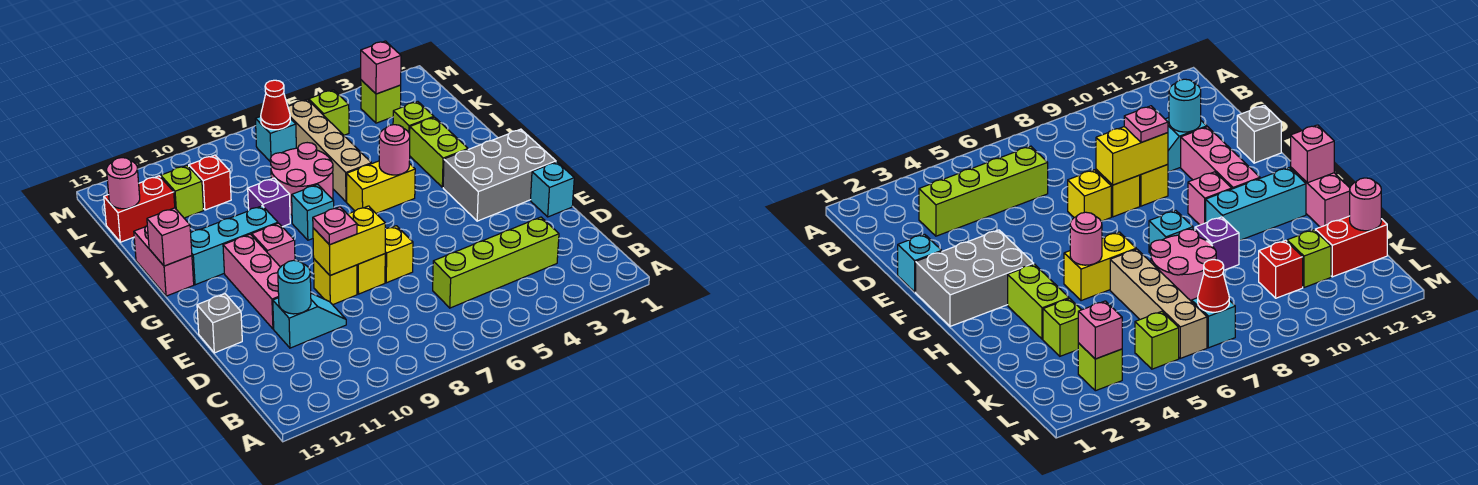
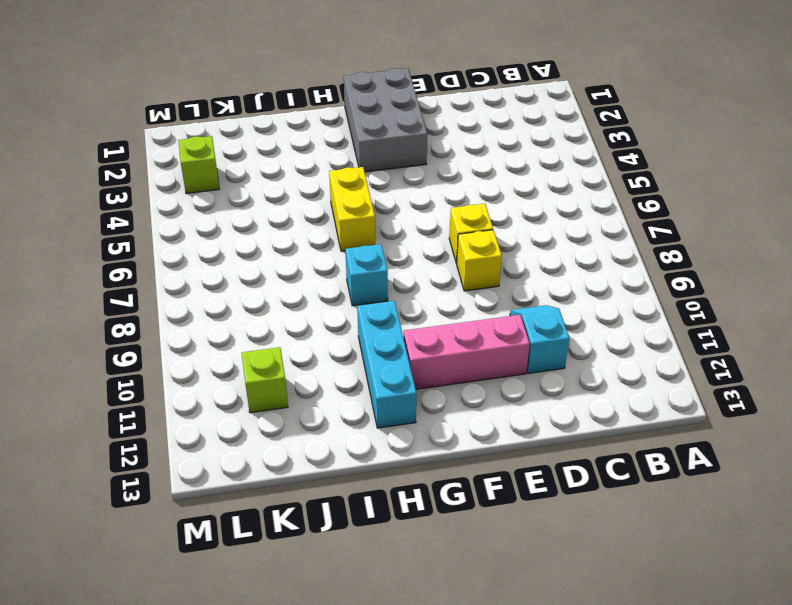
none -> lime 1x4 brick [433,217,559,308]
none -> cyan 1x1 brick [530,162,574,217]
none -> yellow 1x1 brick [314,259,357,305]
none -> grey 1x1 brick [197,294,242,353]

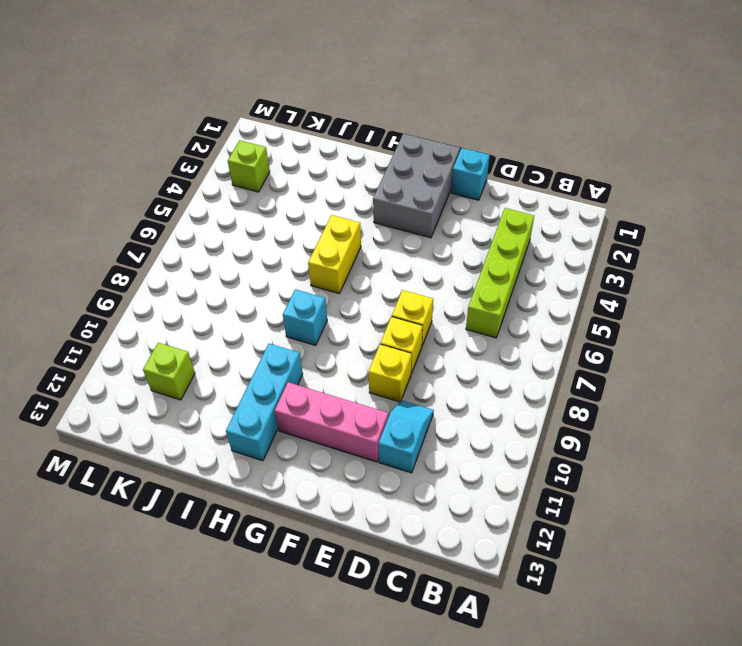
none -> grey 1x1 brick [197,294,242,353]
none -> pink 1x1 brick [252,223,295,267]
none -> lime 1x2 brick [410,117,468,187]
none -> pink 1x2 brick [134,226,194,296]

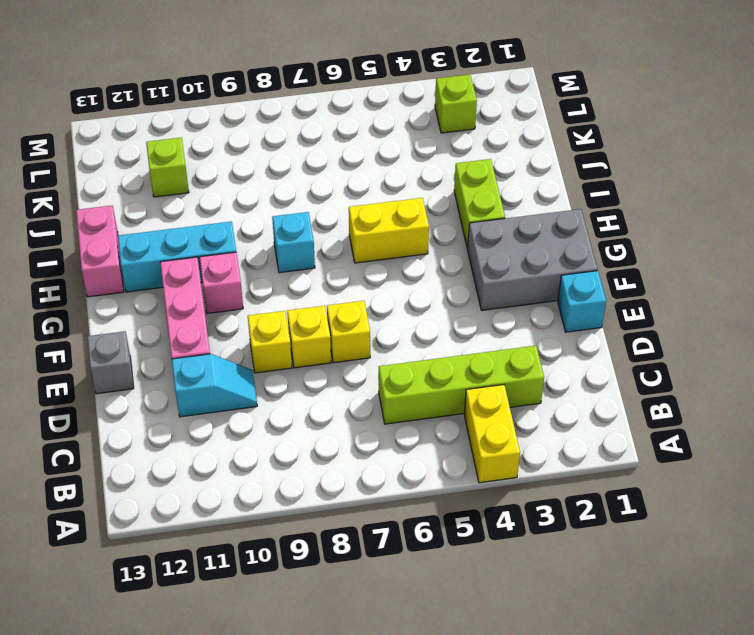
yellow 1x2 brick [464,385,520,483] -> yellow 1x2 brick turned to [313,206,385,275]
none -> tan 1x4 brick [288,99,371,202]
none -> pink 2x2 round brick [270,143,333,215]
none -> purple 1x1 brick [248,178,290,227]
none -> lime 1x1 brick [393,102,434,134]

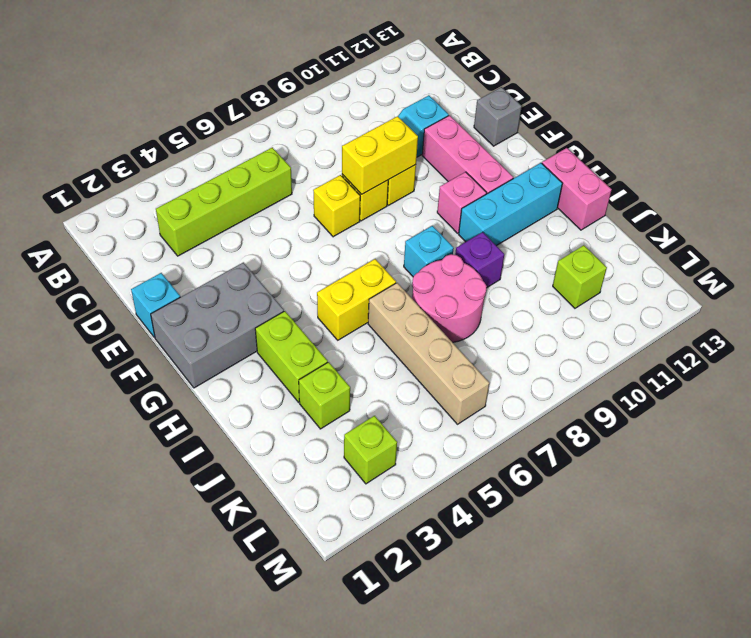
none -> red 1x1 brick [189,155,231,210]
none -> red 1x2 brick [104,176,175,242]
none -> lime 1x1 brick [309,90,349,135]
none -> cyan 1x1 brick [255,116,296,162]

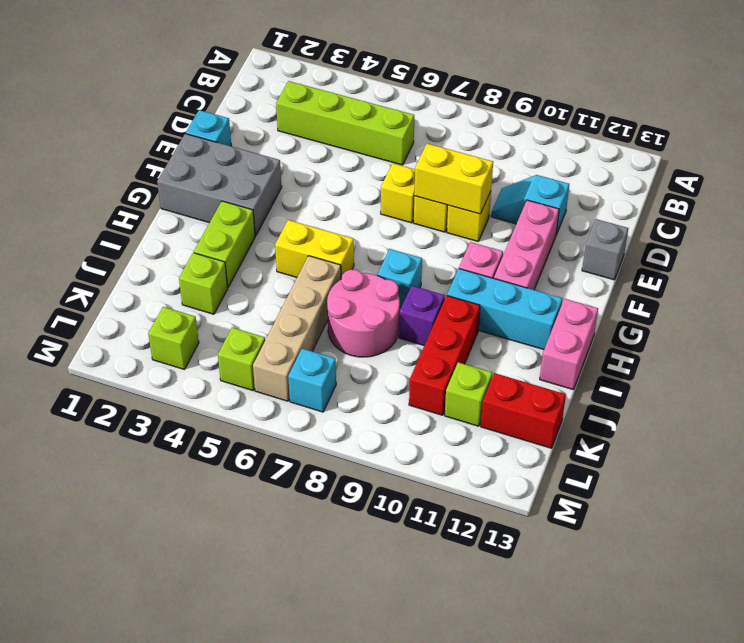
red 1x3 brick [409,296,480,415] -> red 1x1 brick [189,155,231,210]
none -> cyan 1x1 round brick [278,260,311,314]
none -> pink 1x1 round brick [379,125,410,175]
none -> pink 1x1 brick [147,208,192,266]
none -> pink 1x1 round brick [107,158,140,209]

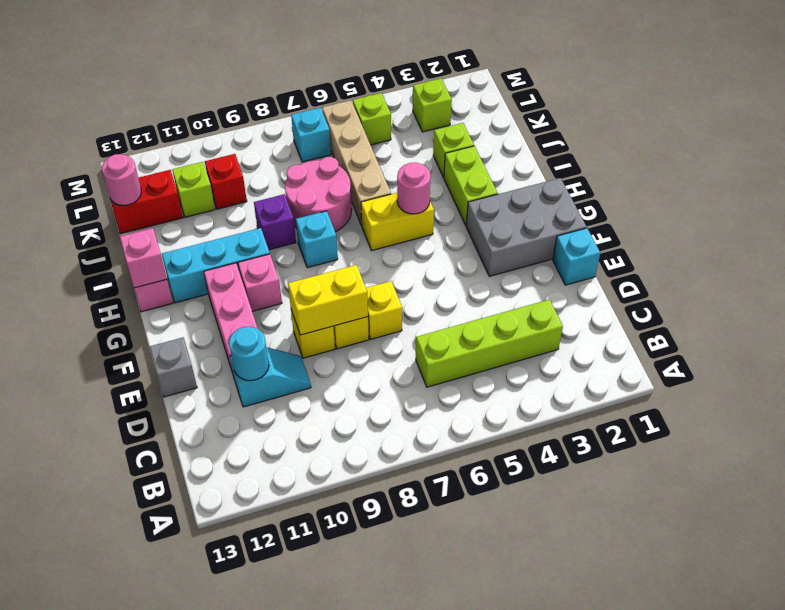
none -> pink 1x1 brick [361,41,401,94]
none -> red 1x1 cone [261,80,290,130]
none -> pink 1x1 plate [313,207,357,245]

